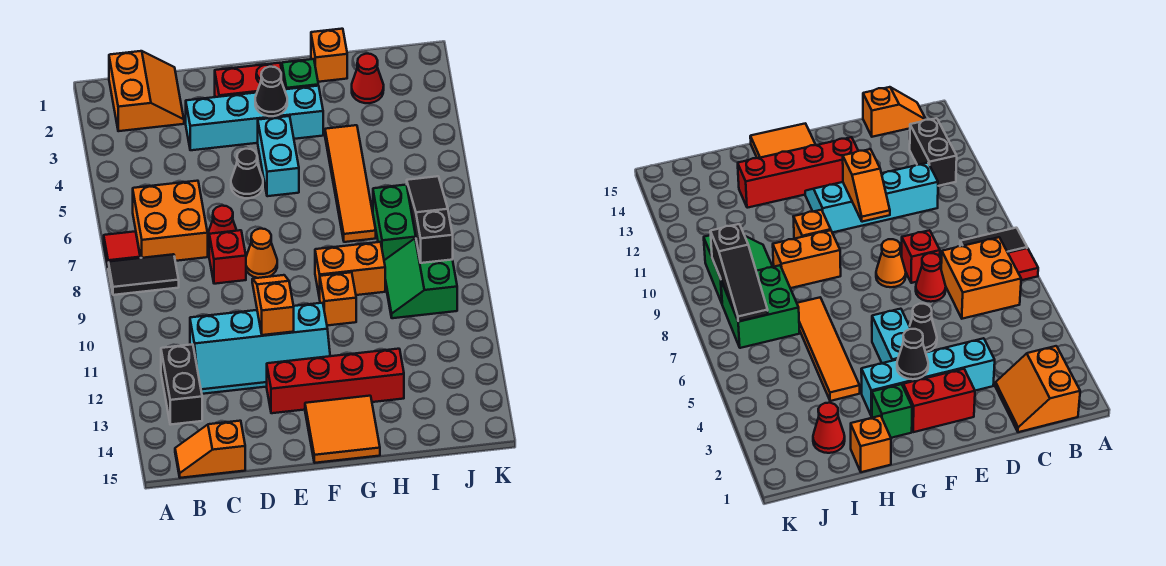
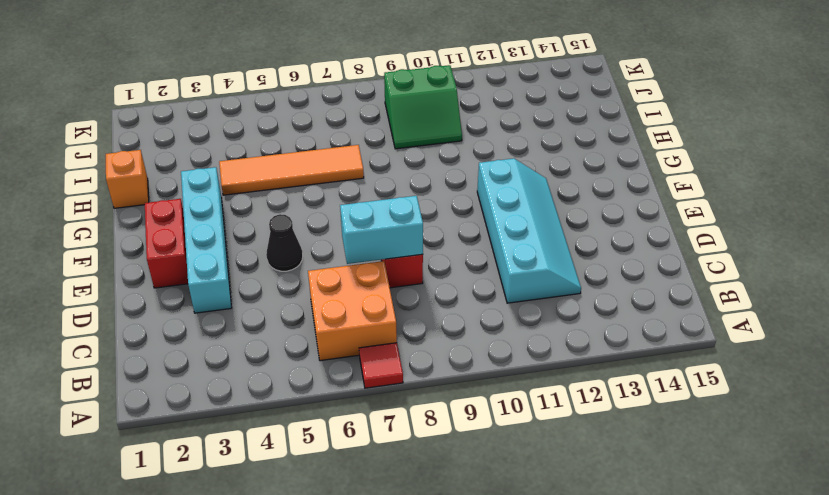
cyan 1x2 brick [340,196,423,264] -> cyan 1x2 brick moved to [258,116,299,196]
none -> black 1x2 tile [108,254,179,295]
none -> orange 2x2 slope [109,51,184,131]
none -> black 1x2 brick [161,344,202,425]

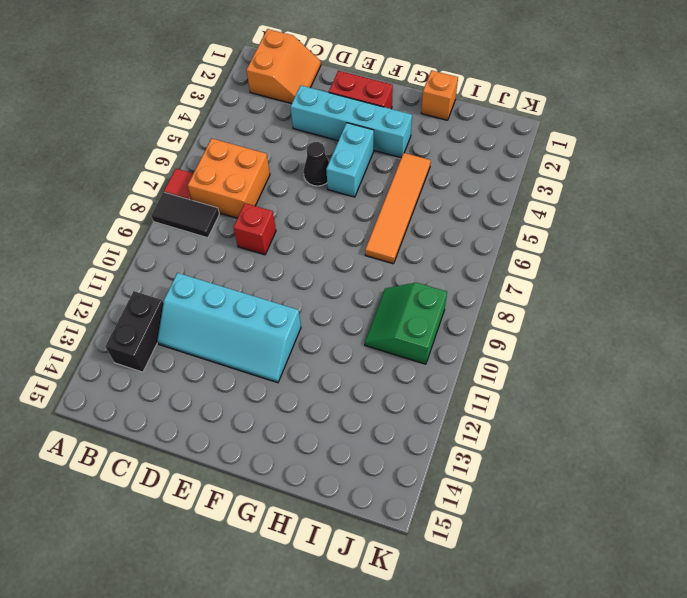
none -> orange 1x2 slope [175,421,245,478]
none -> red 1x1 cone [208,206,237,248]
none -> orange 1x1 cone [246,229,277,278]

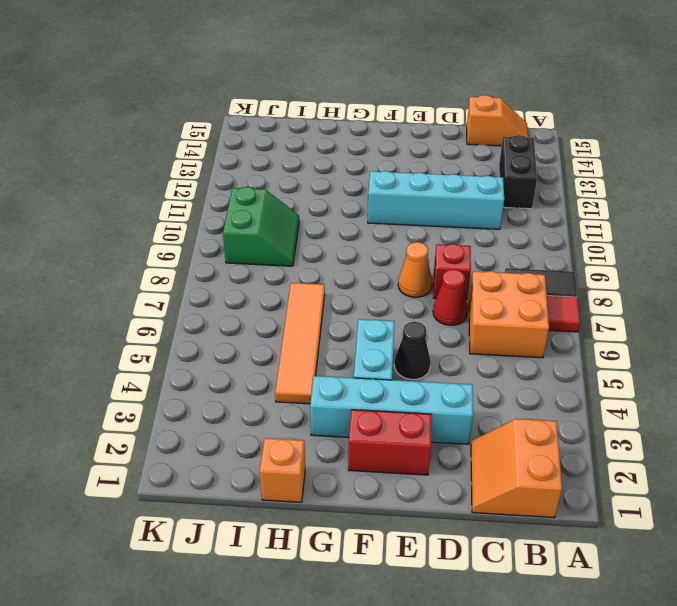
none -> red 1x4 brick [267,349,404,413]
none -> orange 2x2 tile [305,396,380,463]
none -> green 1x1 brick [282,59,318,89]

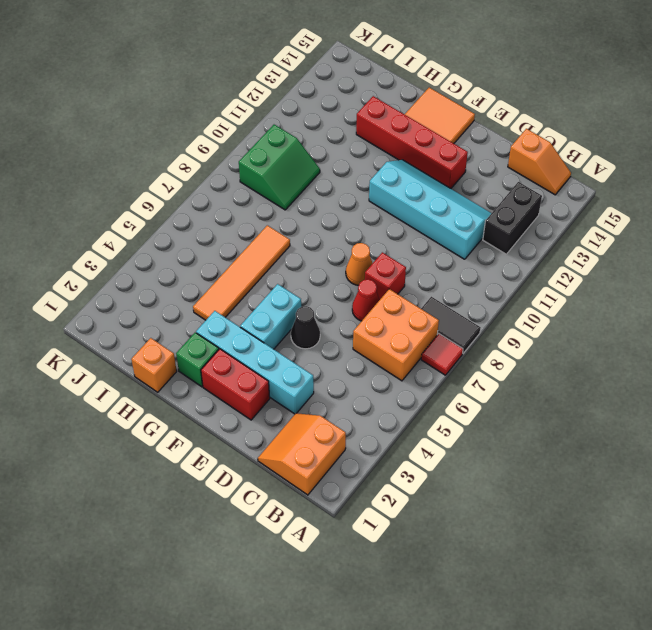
none -> orange 1x2 brick [315,242,385,299]
none -> orange 1x1 brick [320,272,356,326]
none -> red 1x1 cone [352,54,384,103]

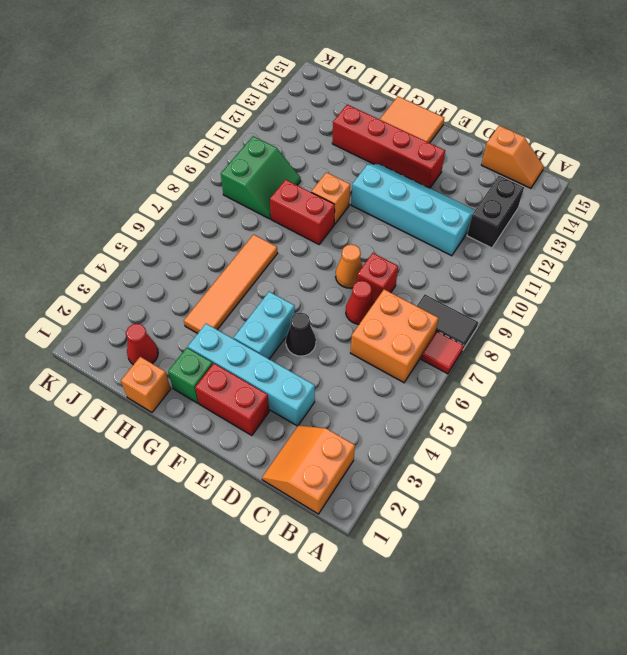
red 1x2 brick [270,180,335,244] -> orange 1x2 brick [315,242,385,299]
none -> green 2x2 brick [373,185,416,260]
none -> orange 1x2 slope [252,275,294,335]
none -> black 1x1 cone [255,67,287,116]

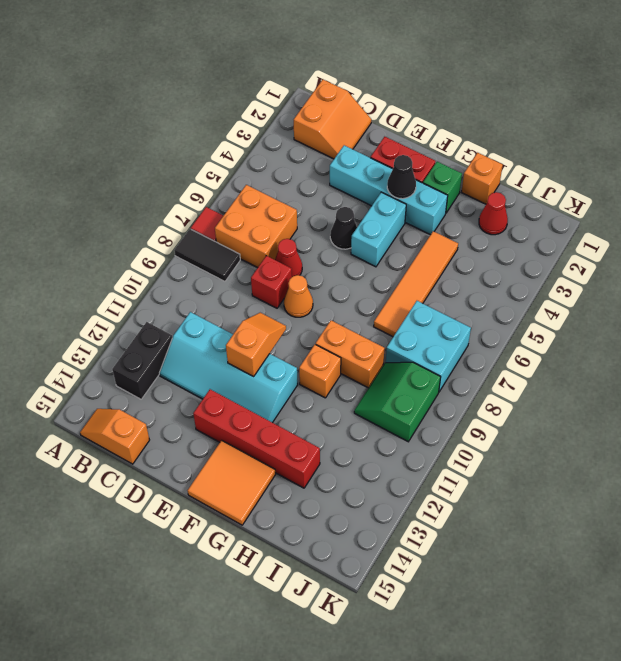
cyan 2x2 brick [386,301,471,392] -> green 2x2 brick [373,185,416,260]
none -> black 1x3 slope [407,176,453,263]

